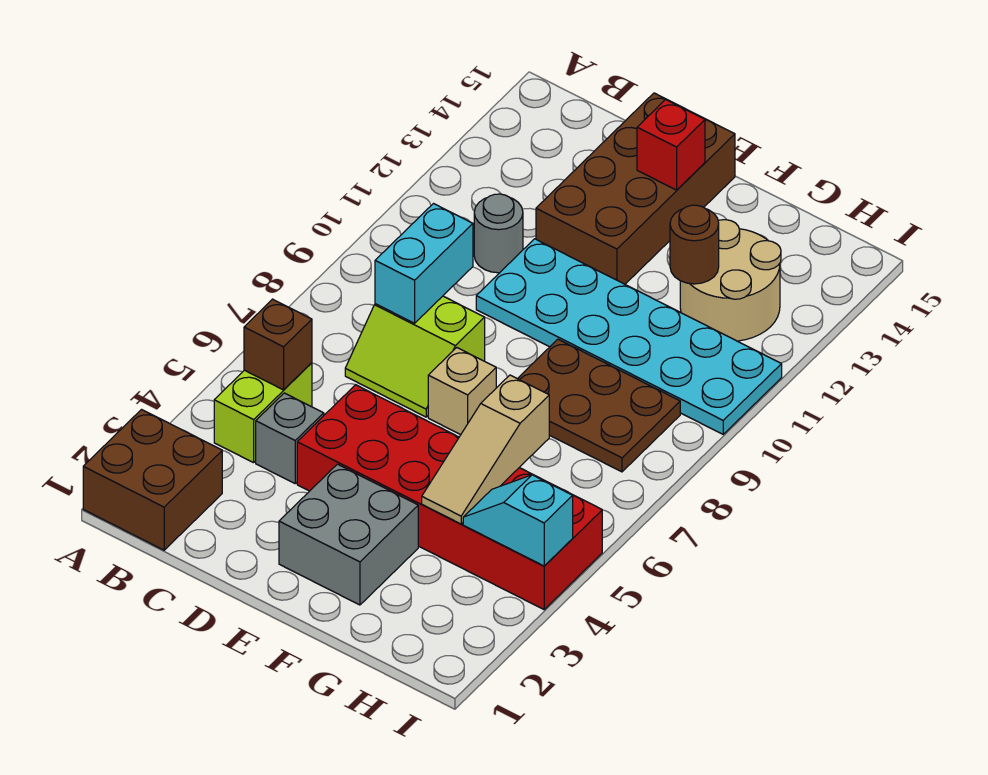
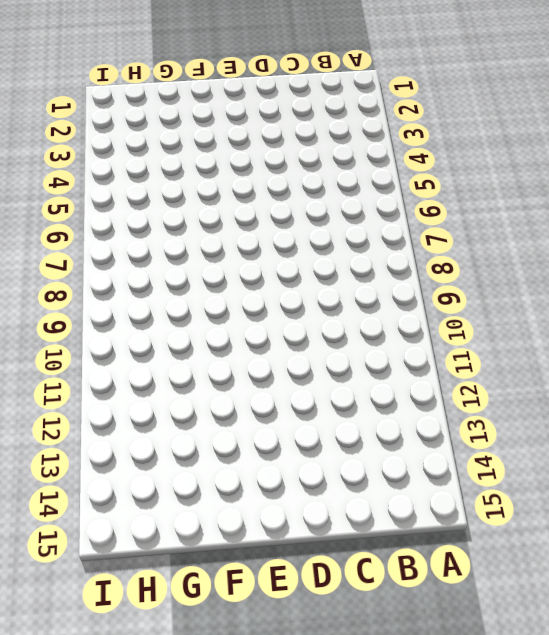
none -> brown 2x2 brick [83,410,222,550]
none -> lime 1x2 brick [214,363,312,463]
none -> grey 1x1 brick [256,393,324,483]

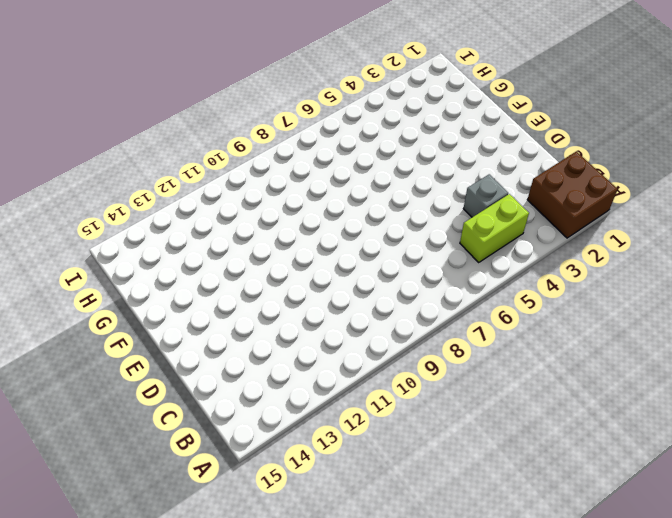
none -> lime 2x2 slope [345,296,485,417]
none -> grey 1x1 round brick [474,194,523,273]
none -> red 2x6 brick [297,385,602,609]

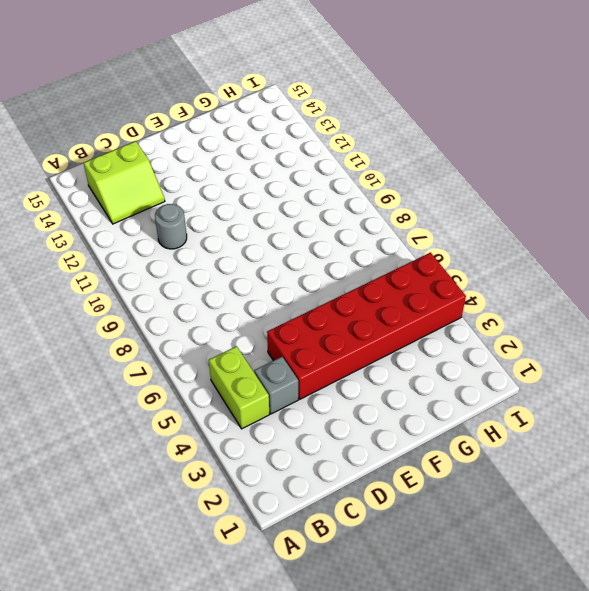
lime 2x2 slope [84,141,165,224] -> lime 2x2 slope moved to [345,296,485,417]
none -> brown 2x2 brick [83,410,222,550]
none -> cyan 2x6 plate [476,239,782,434]
none -> brown 2x4 brick [536,93,735,284]

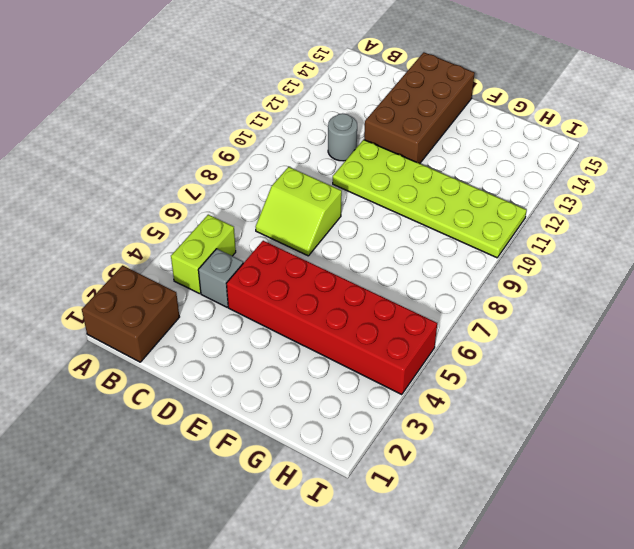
lime 2x6 plate [333,140,527,258] -> cyan 2x6 plate [476,239,782,434]
none -> grey 2x2 brick [279,464,418,605]
none -> tan 1x1 brick [428,348,496,435]
none -> brown 2x3 plate [518,339,680,472]

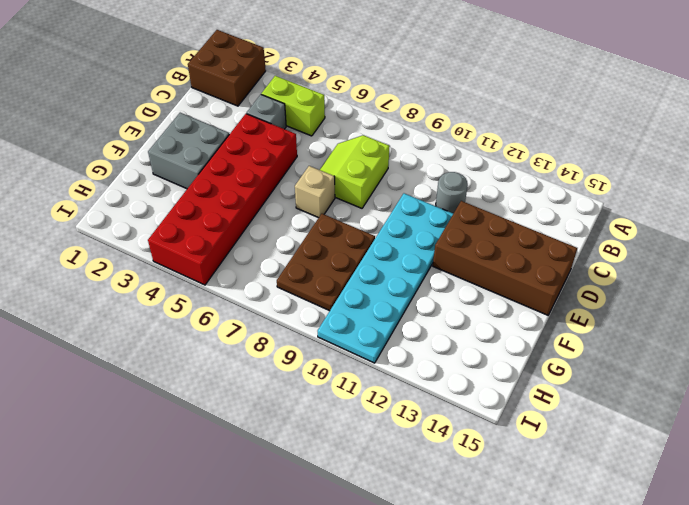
none -> tan 2x2 round brick [680,220,781,341]
none -> brown 1x1 brick [244,299,312,390]
none -> cyan 1x2 brick [375,204,473,323]

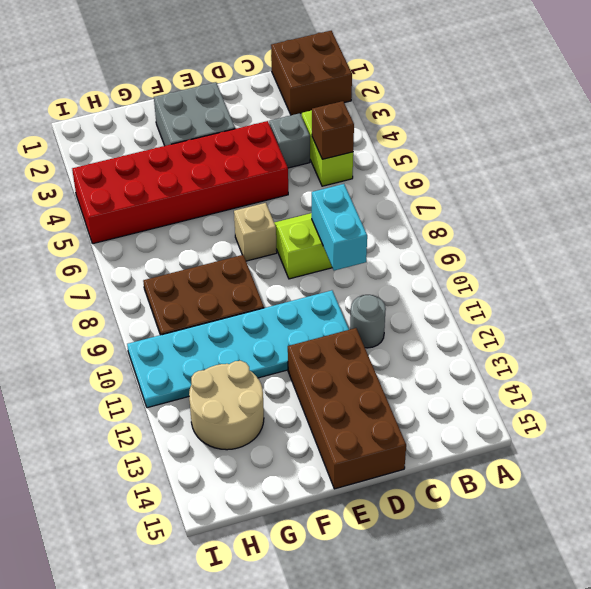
none -> red 1x1 brick [637,100,705,190]
none -> tan 1x3 slope [422,375,549,524]
none -> brown 1x1 round brick [670,205,719,284]

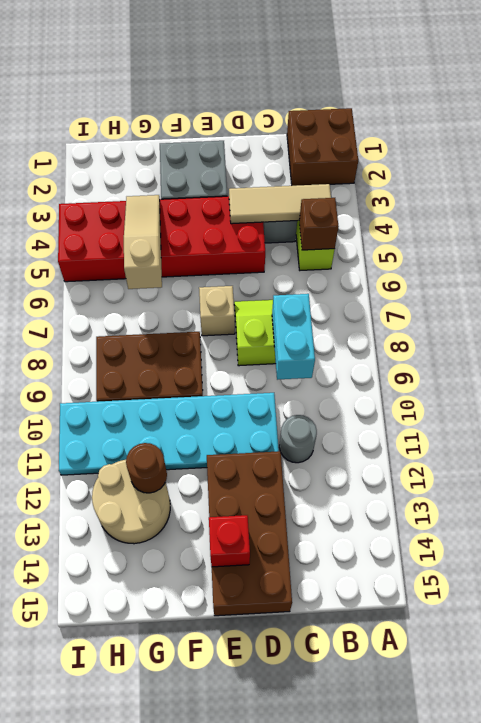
tan 1x3 tile [229,184,331,224] -> none
none -> cyan 1x2 slope [463,475,573,566]

